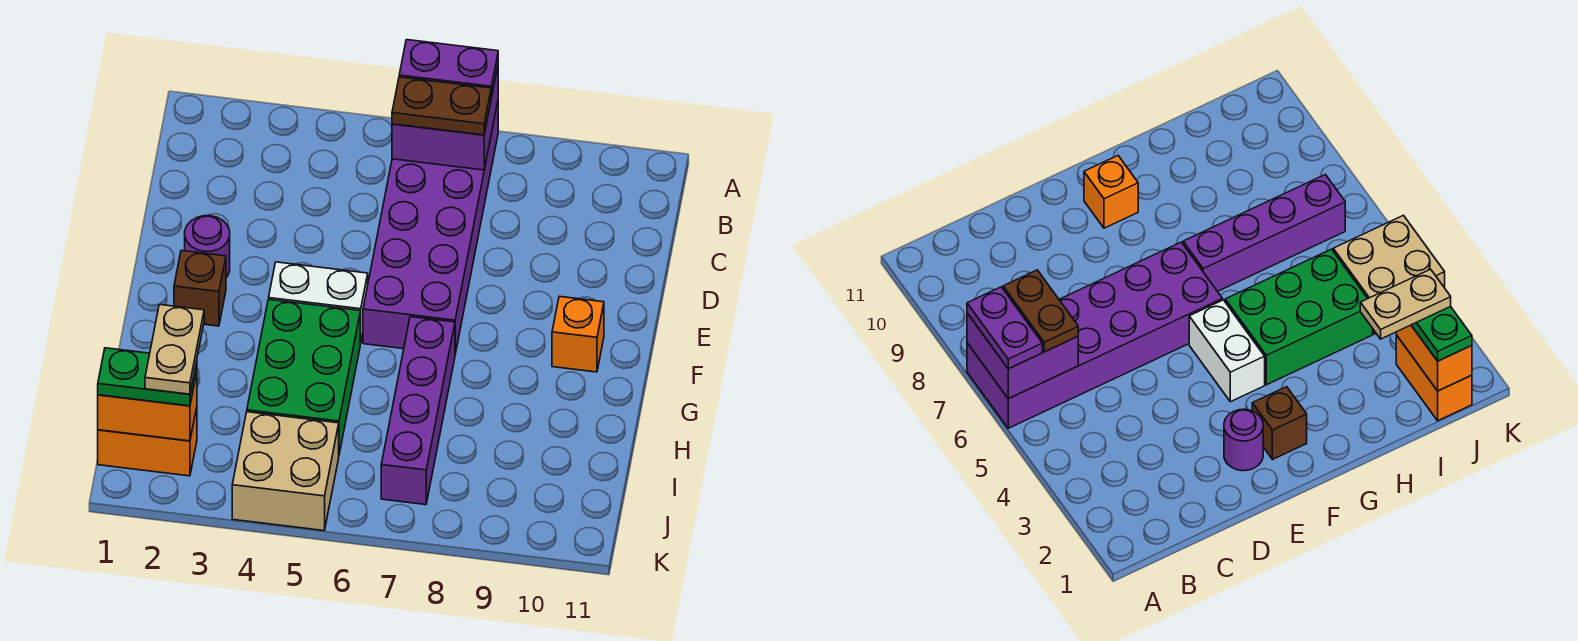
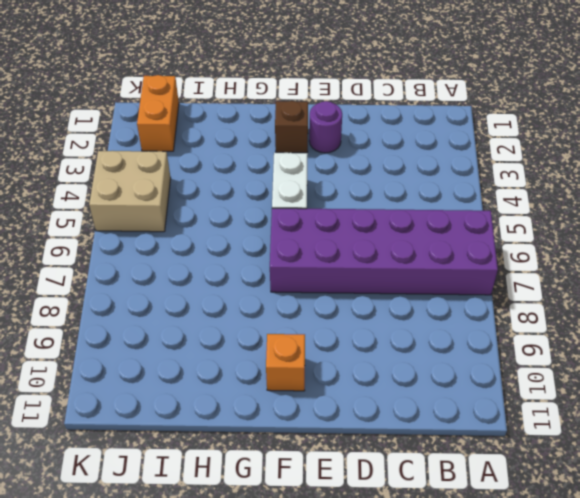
none -> green 2x3 brick [247,299,360,454]
none -> purple 1x4 brick [381,317,455,505]
none -> purple 2x2 brick [392,67,498,170]

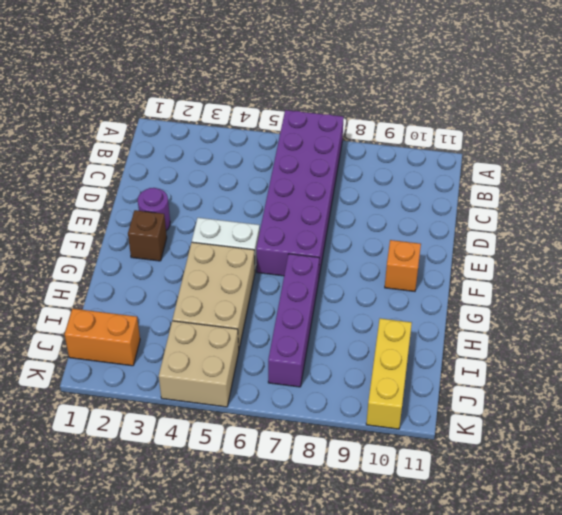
tan 2x3 brick [173,242,255,348] -> green 2x3 brick [247,299,360,454]
yellow 1x3 brick [366,318,412,429] -> none
none -> purple 2x2 brick [392,67,498,170]
none -> orange 1x2 brick [98,373,197,441]
none -> purple 1x2 plate [399,40,498,97]

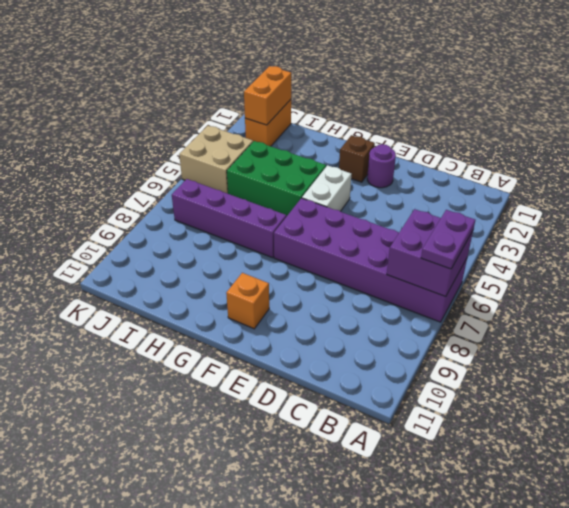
none -> brown 1x2 plate [392,77,491,135]
none -> green 1x2 plate [98,348,197,406]
none -> tan 1x2 plate [145,305,204,394]

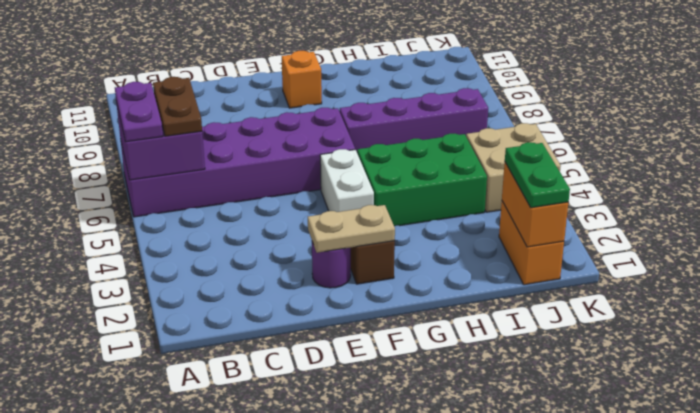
tan 1x2 plate [308,205,395,253] -> tan 1x2 plate moved to [145,305,204,394]

